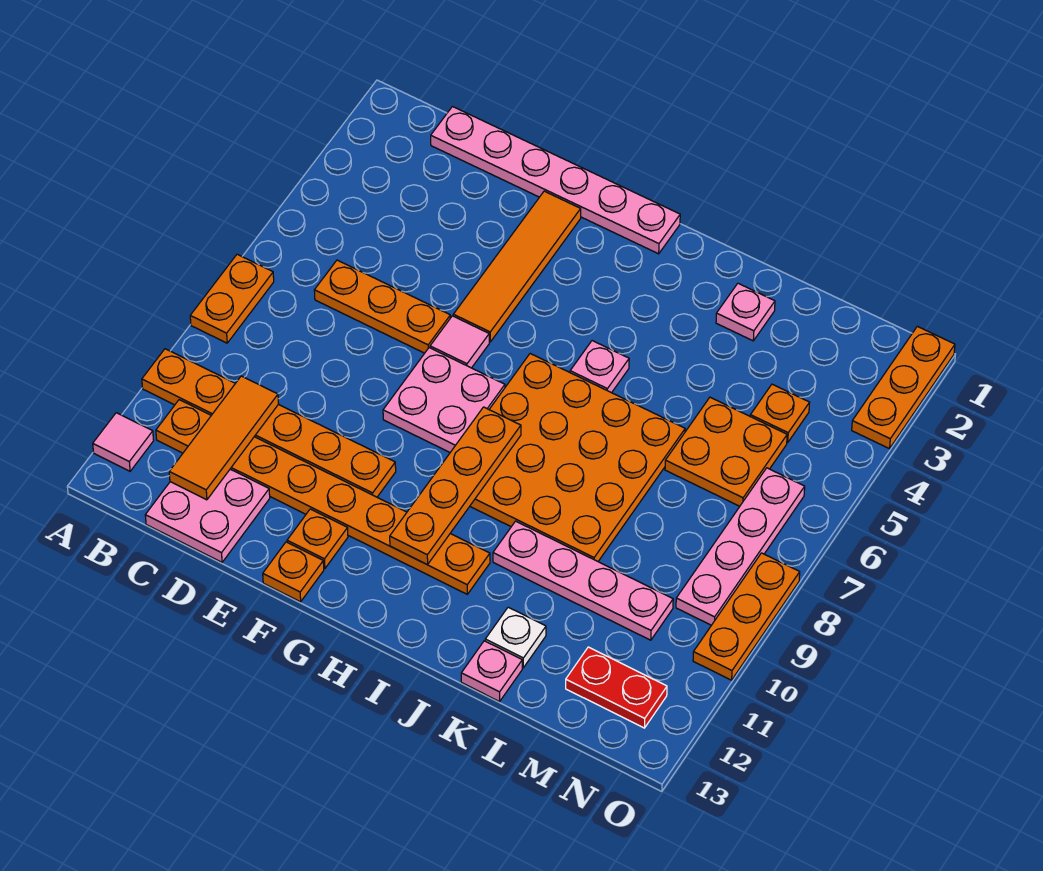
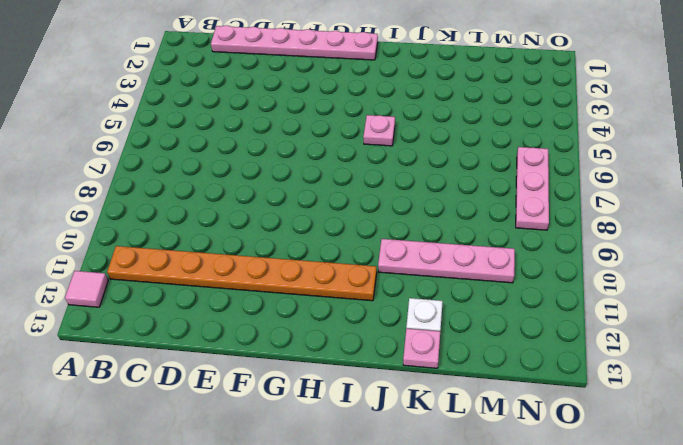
pink 1x3 plate [516,147,549,230] -> pink 1x4 plate [676,468,805,625]
none -> orange 1x2 plate [190,254,274,343]
none -> orange 1x6 plate [142,349,396,497]
none -> orange 1x3 plate [314,260,450,353]

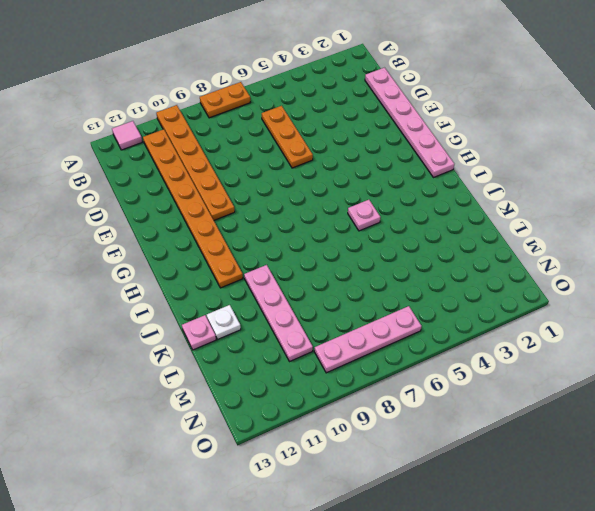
none -> pink 2x2 plate [145,469,270,562]
none -> orange 1x4 tile [453,191,581,342]
none -> pink 1x1 tile [430,316,489,368]

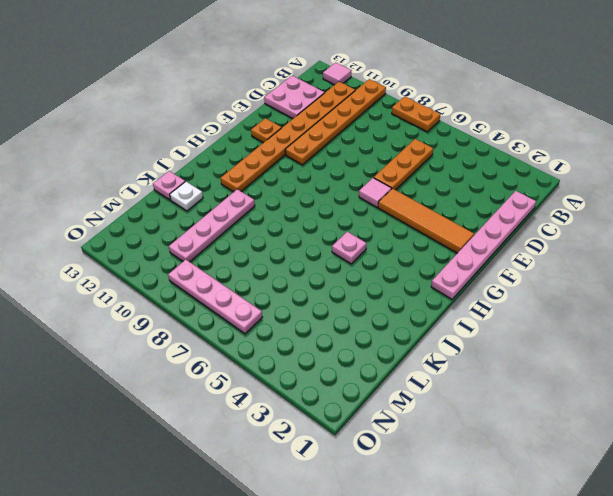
none -> pink 2x2 plate [383,348,505,452]
none -> orange 1x1 plate [263,542,324,602]
none -> orange 4x4 plate [470,354,685,561]

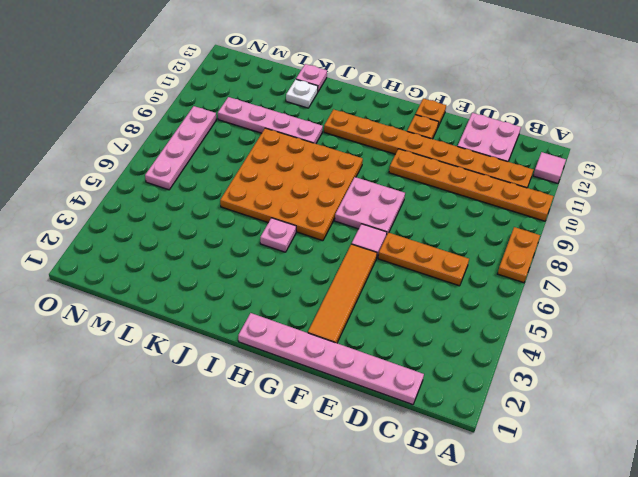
none -> pink 1x1 plate [716,283,775,341]
none -> orange 2x2 plate [665,397,787,506]
none -> orange 1x1 plate [750,384,810,443]

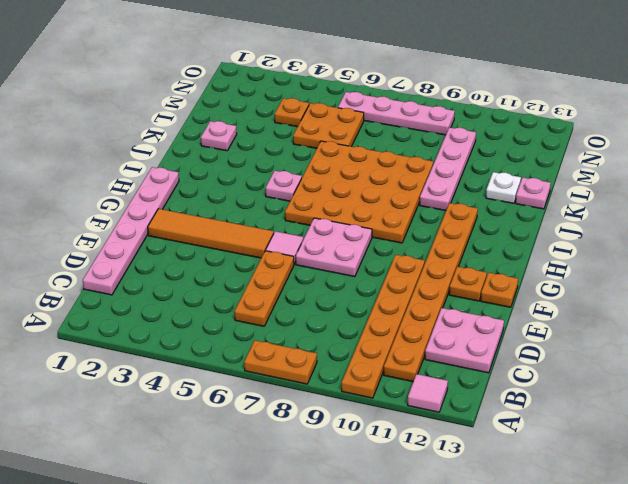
none -> red 1x2 plate [566,647,667,728]
none -> orange 1x3 plate [852,326,955,449]
none -> orange 1x3 plate [693,553,800,680]

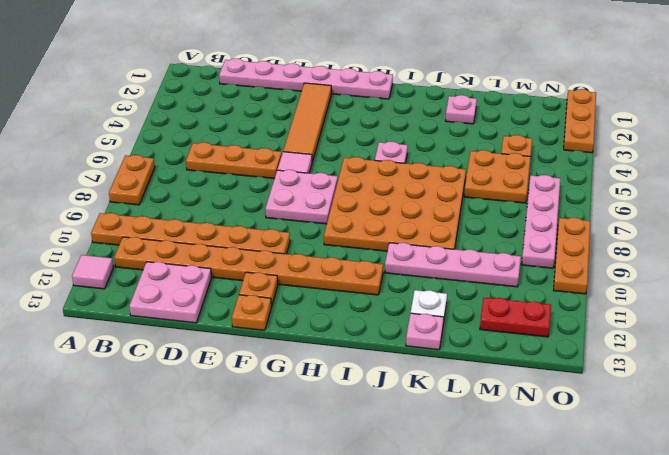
none -> orange 1x3 tile [169,376,279,500]
none -> orange 1x4 plate [390,407,521,565]

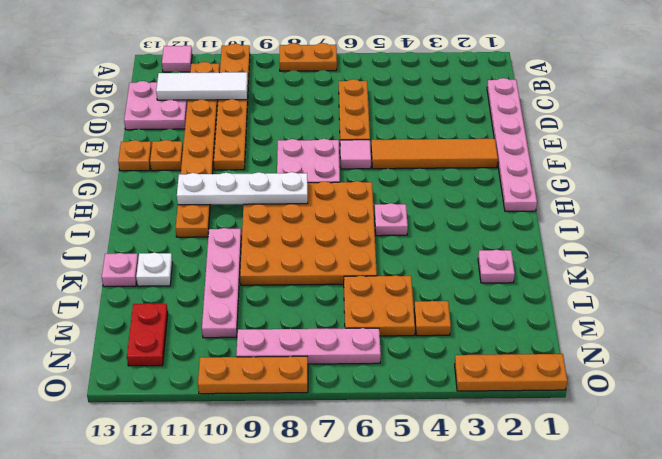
white 1x3 tile [156,72,248,100] -> orange 1x3 tile [169,376,279,500]
white 1x4 plate [177,172,308,205] -> orange 1x4 plate [390,407,521,565]

